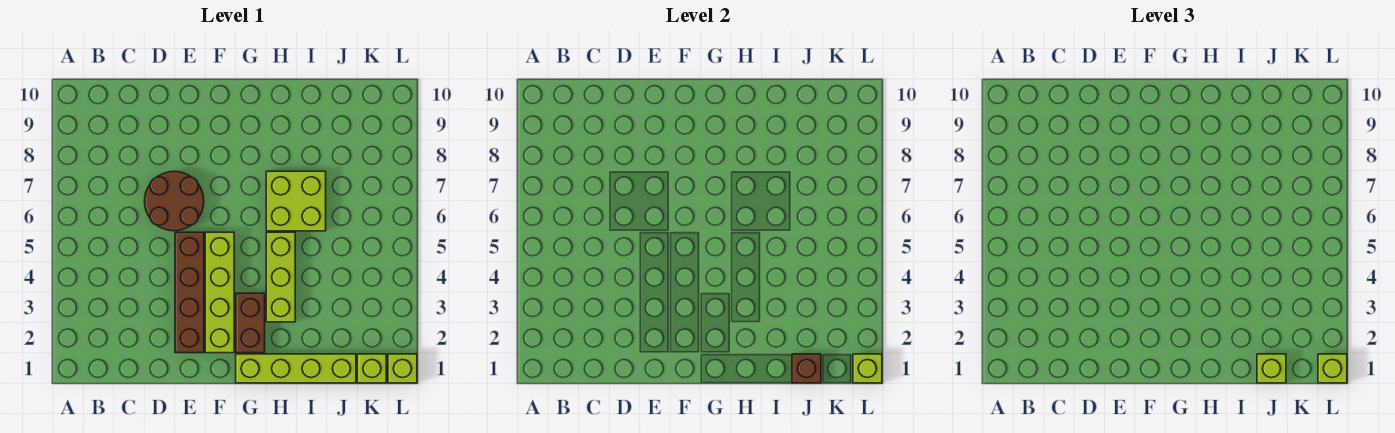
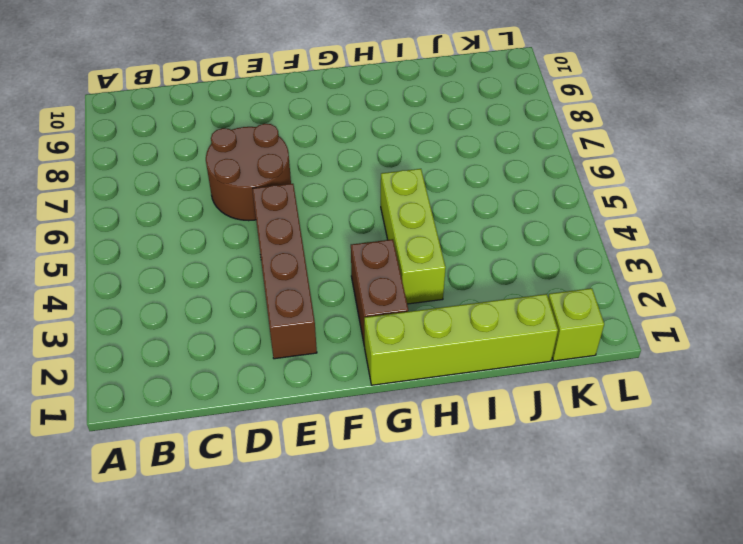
none -> lime 1x4 brick [205,232,234,353]
none -> lime 2x2 brick [266,171,326,231]
none -> lime 1x1 brick [388,354,417,383]

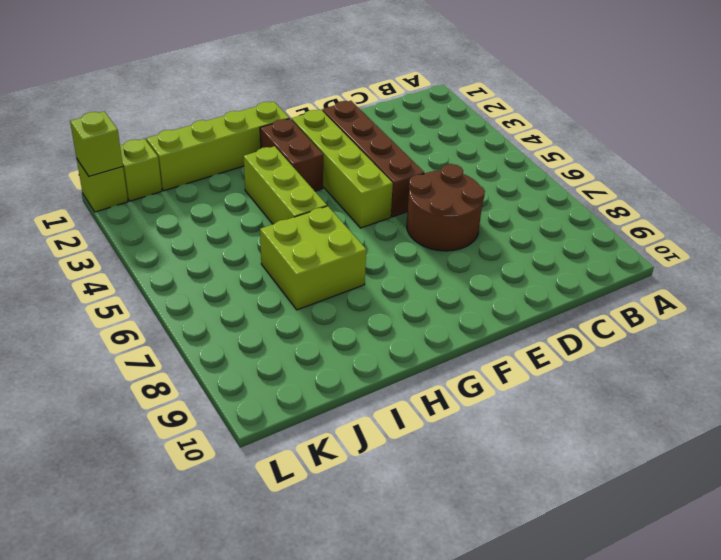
none -> brown 1x1 brick [792,354,821,383]
none -> lime 1x1 brick [1257,354,1286,383]
none -> lime 1x1 brick [1318,354,1347,383]

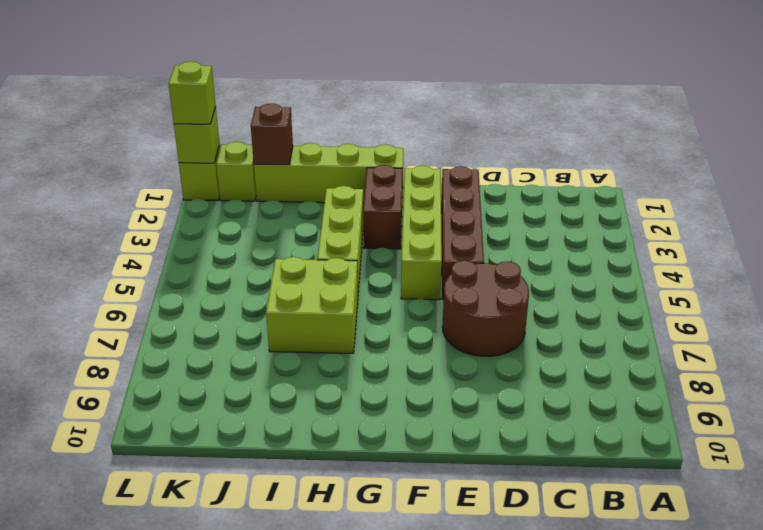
none -> lime 1x1 brick [1257,354,1286,383]

